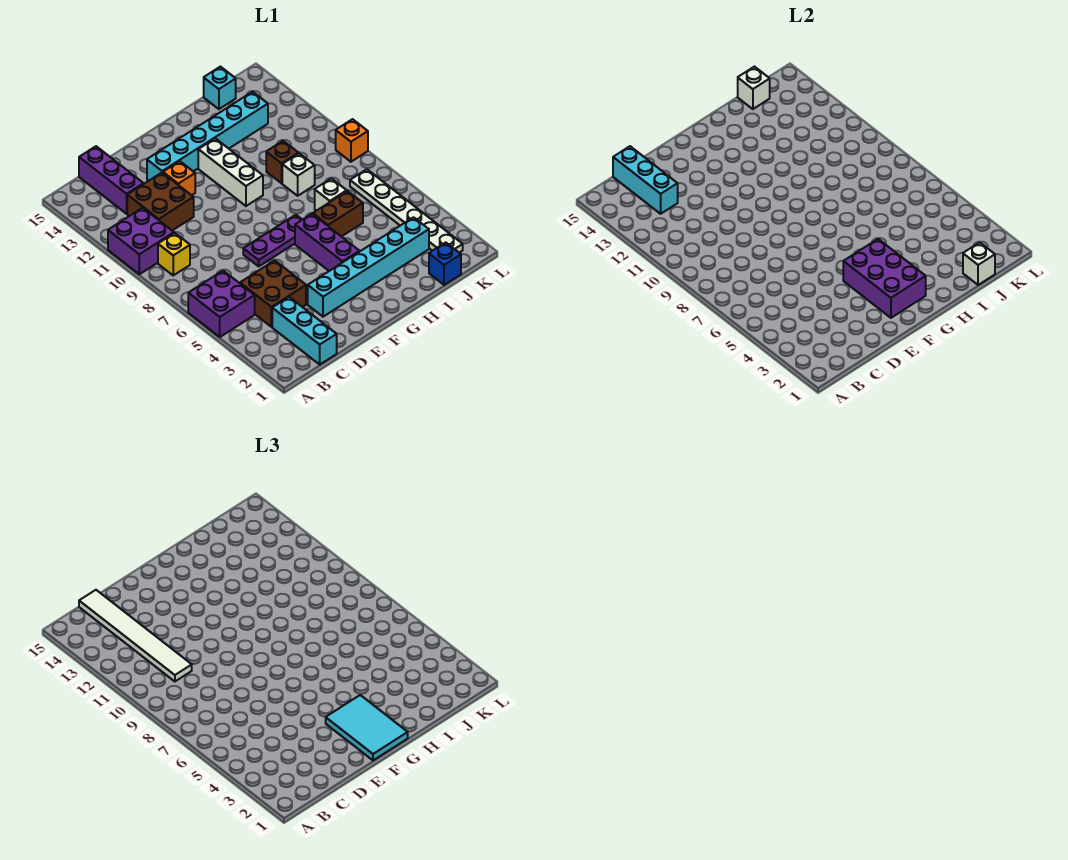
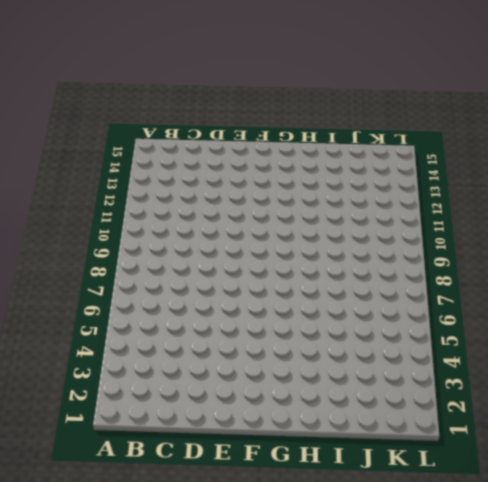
none -> purple 2x2 brick [188,271,255,337]
none -> purple 2x2 brick [108,208,174,274]
none -> yellow 1x1 brick [158,233,190,275]

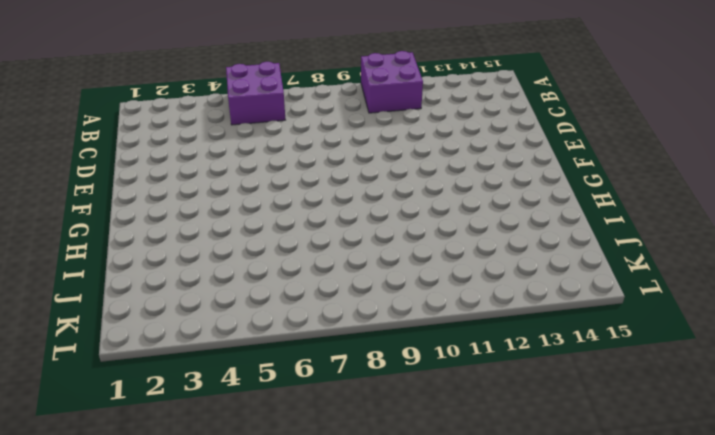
none -> yellow 1x1 brick [158,233,190,275]
none -> cyan 1x3 brick [272,297,337,364]
none -> brown 2x2 brick [240,260,306,327]

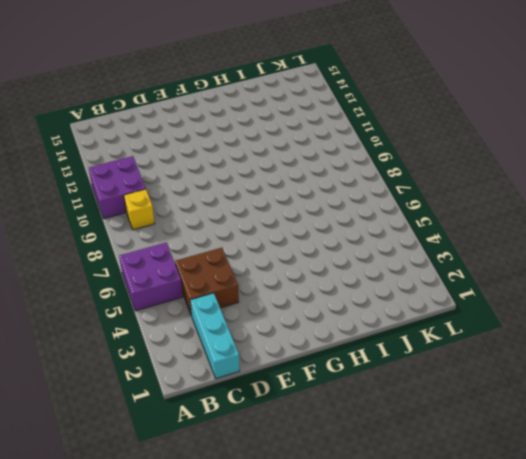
none -> brown 2x2 brick [127,173,194,230]
none -> purple 1x3 brick [79,146,144,214]
none -> cyan 1x6 brick [308,217,429,317]

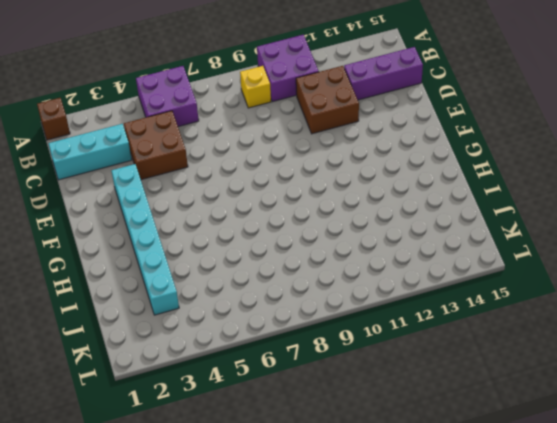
brown 1x1 brick [37,98,70,140] -> brown 1x1 brick moved to [266,141,298,183]
none -> purple 1x3 plate [243,215,302,266]
none -> orange 1x1 brick [163,161,195,195]
none -> cyan 1x6 brick [147,92,268,181]

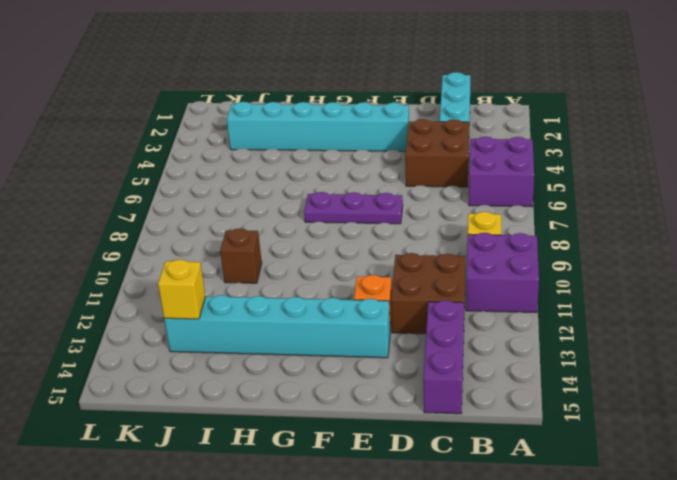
yellow 1x1 brick [158,260,206,319] -> none
none -> purple 1x3 brick [295,214,359,271]
none -> white 1x3 brick [198,138,263,206]
none -> brown 1x2 brick [313,191,363,237]

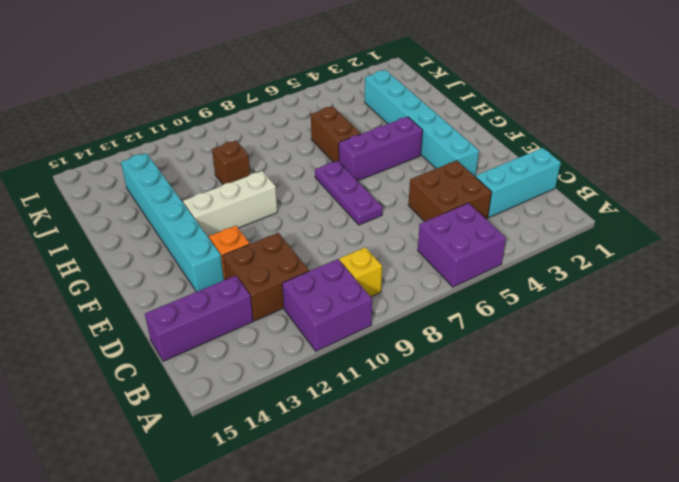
none -> white 1x1 brick [315,178,347,211]
none -> white 1x1 brick [282,153,315,196]
none -> blue 1x1 brick [429,242,461,285]

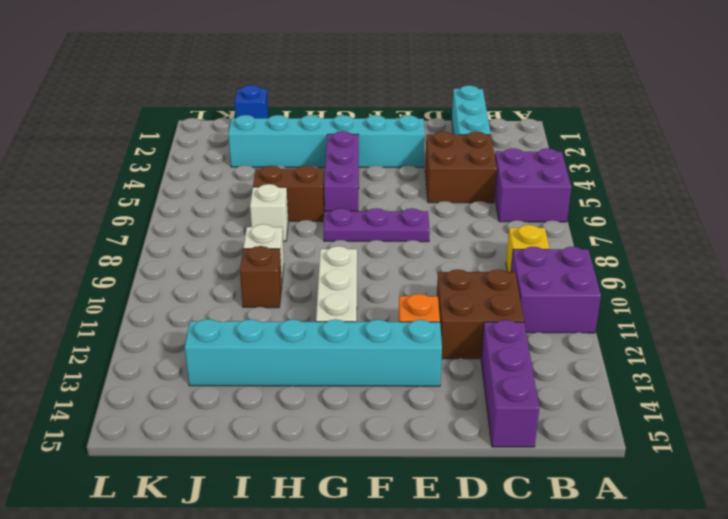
none -> cyan 1x1 brick [204,67,236,109]
none -> white 1x6 plate [350,169,463,253]
none -> orange 1x1 brick [336,119,368,162]

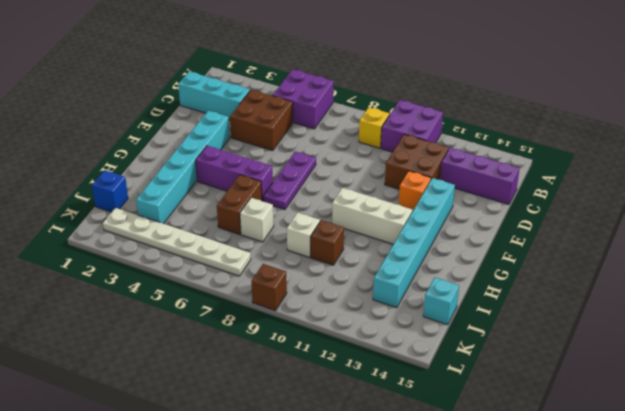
brown 1x1 brick [251,264,287,311] -> orange 1x1 brick [336,119,368,162]
none -> cyan 1x3 brick [613,146,678,214]
none -> purple 2x3 brick [843,239,926,318]
none -> white 1x1 brick [963,242,995,285]

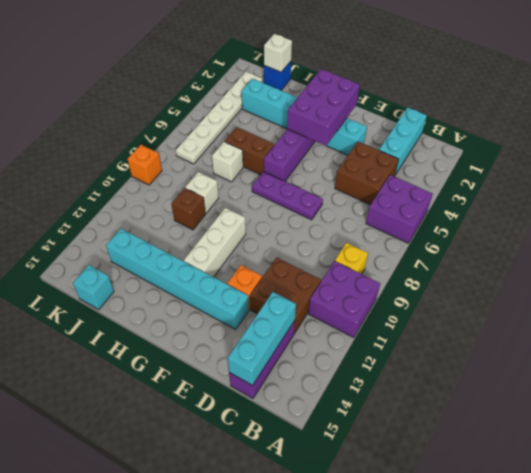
none -> white 1x1 brick [738,67,770,109]
none -> white 1x6 tile [79,590,192,681]
none -> cyan 2x3 tile [326,695,408,760]

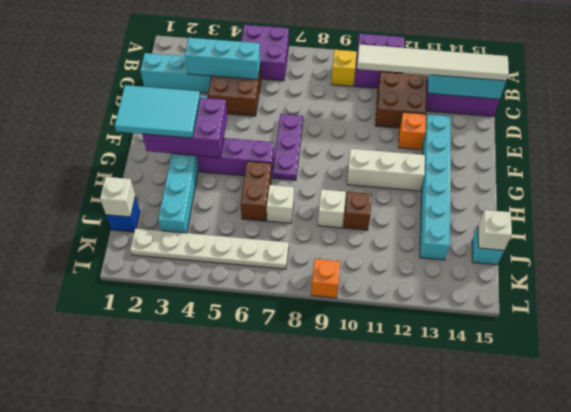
cyan 1x3 brick [185,38,260,80] -> none

